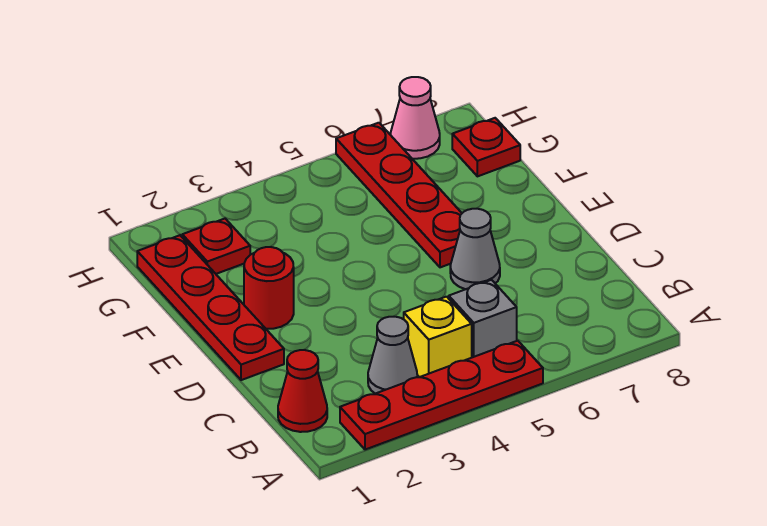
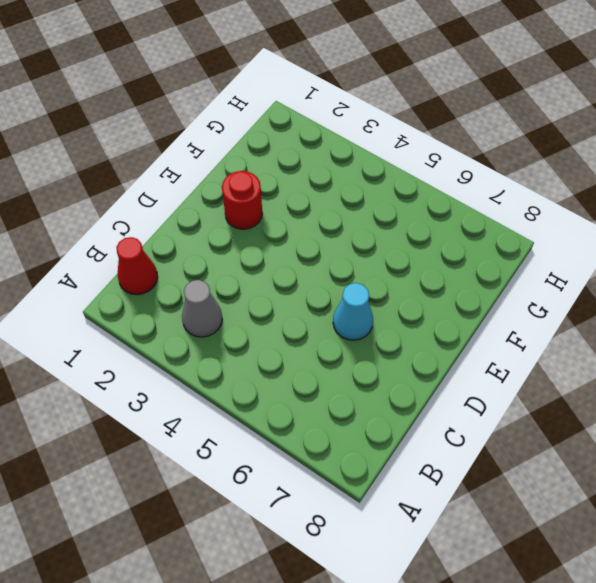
cyan 1x1 cone [333,283,373,340] -> grey 1x1 cone [450,209,500,289]
none -> red 1x4 plate [340,341,543,450]
none -> yellow 1x1 brick [404,297,472,377]
none -> grey 1x1 brick [449,280,517,357]

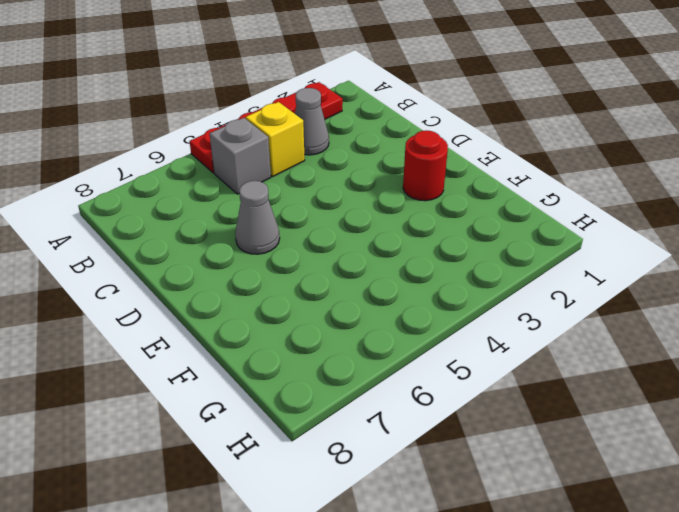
none -> red 1x1 cone [278,350,327,432]
none -> red 1x4 plate [137,235,284,380]
none -> red 1x4 plate [336,123,462,267]

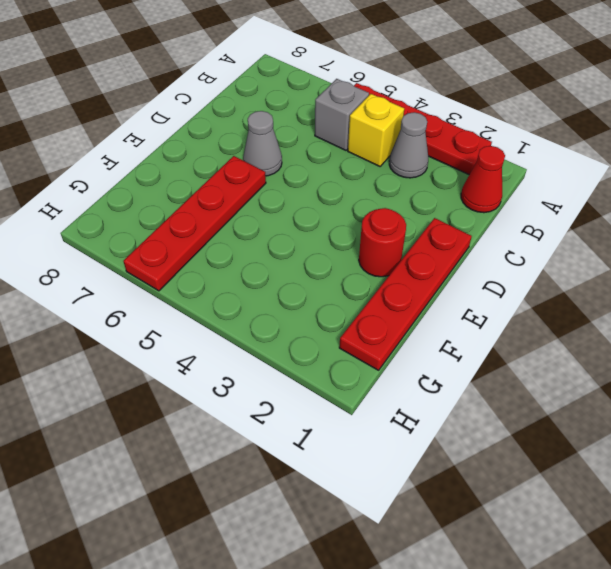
none -> red 1x1 plate [182,219,250,274]
none -> red 1x1 plate [452,118,520,176]
none -> pink 1x1 cone [390,77,440,159]

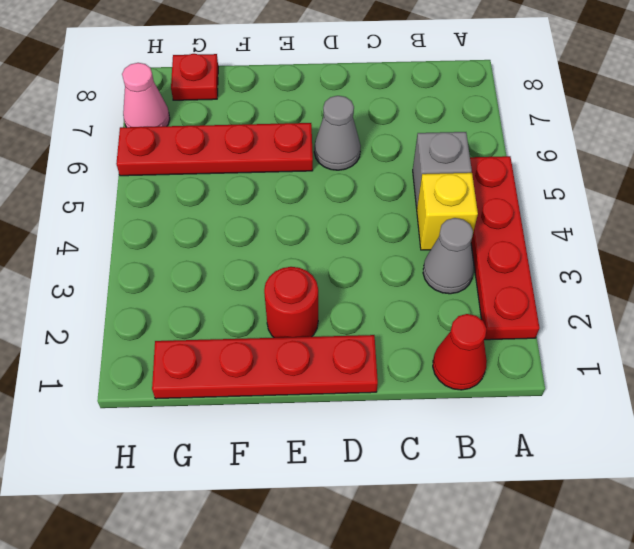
none -> red 1x1 plate [182,219,250,274]

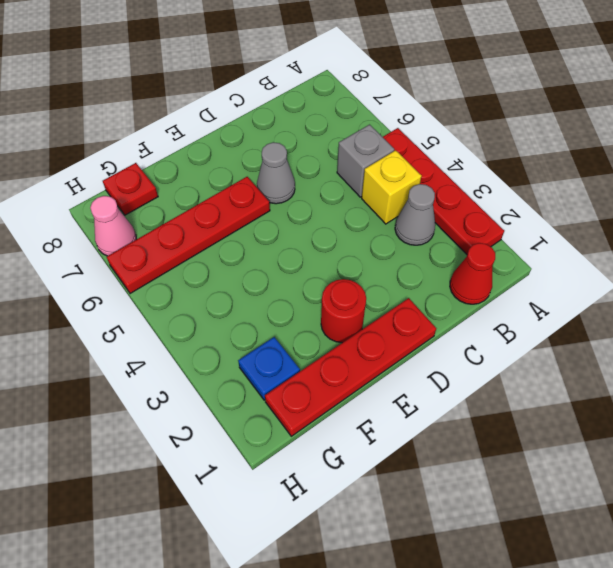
blue 1x1 plate [238,337,300,400] -> red 1x1 plate [182,219,250,274]

